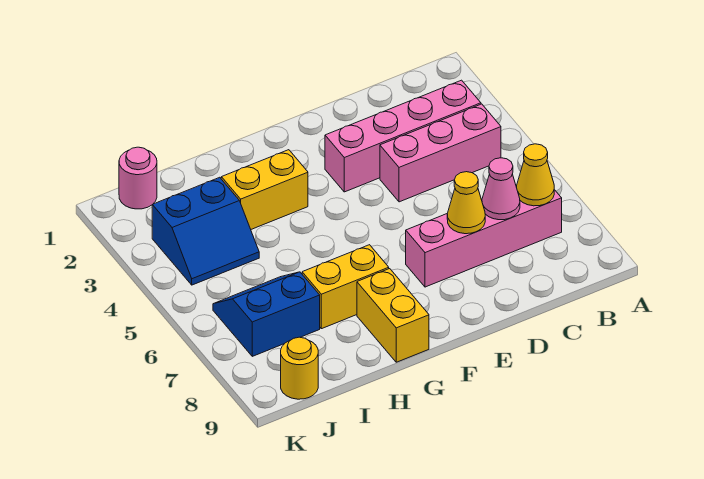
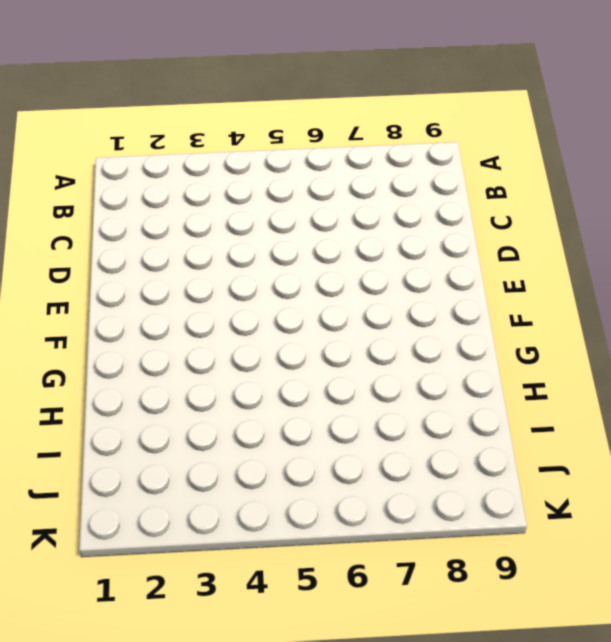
none -> pink 1x4 brick [325,80,481,192]
none -> pink 1x3 brick [380,104,501,202]
none -> pink 1x4 brick [406,186,562,287]

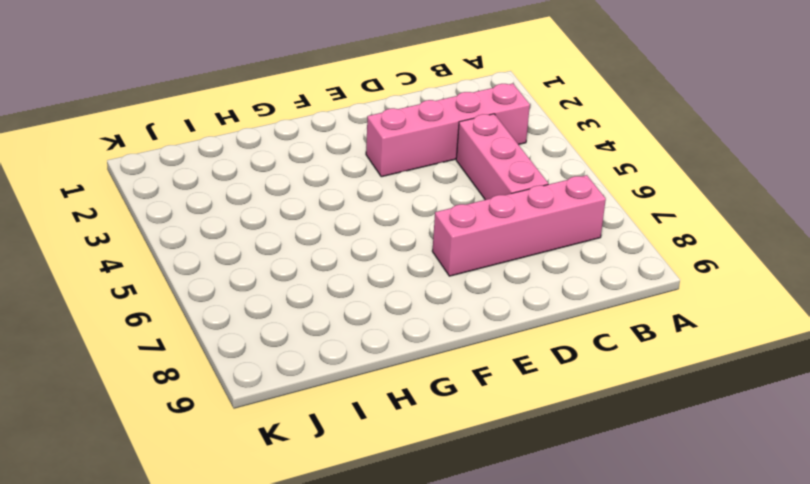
pink 1x3 brick [456,114,548,200] -> pink 1x3 brick turned to [380,104,501,202]
none -> yellow 1x2 brick [221,150,308,229]
none -> yellow 1x2 brick [302,245,389,329]
none -> yellow 1x2 brick [357,269,429,362]

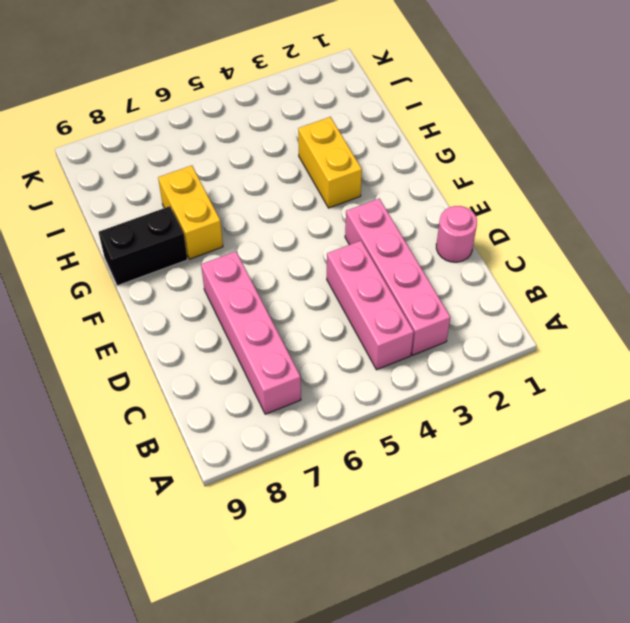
pink 1x1 round brick [436,206,477,262] -> pink 1x1 round brick moved to [119,147,157,209]
black 1x2 brick [99,206,188,286] -> yellow 1x2 brick [357,269,429,362]
none -> blue 2x2 slope [152,177,259,285]
none -> blue 2x2 slope [213,272,320,356]
none -> yellow 1x1 round brick [281,337,318,399]

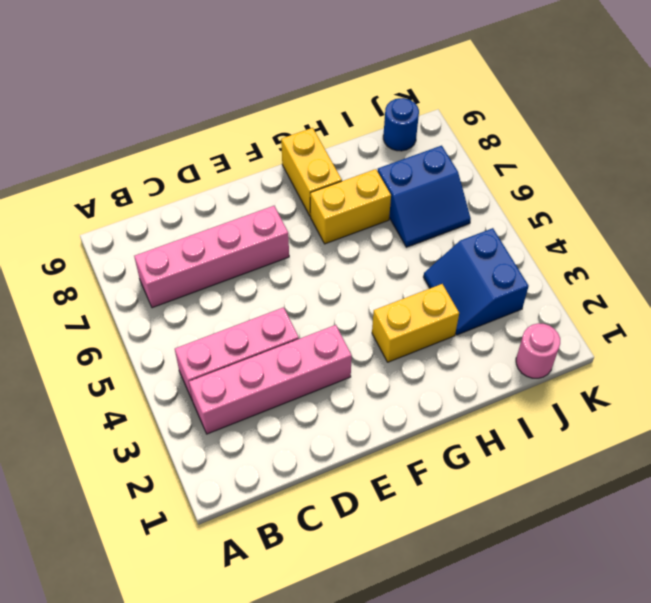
blue 2x2 slope [424,228,529,335] -> blue 2x2 slope turned to [152,177,259,285]
blue 1x1 round brick [383,98,419,151] -> yellow 1x1 round brick [281,337,318,399]
none -> yellow 1x1 cone [517,144,554,206]
none -> pink 1x1 cone [482,158,520,220]
none -> yellow 1x1 cone [447,172,485,234]

